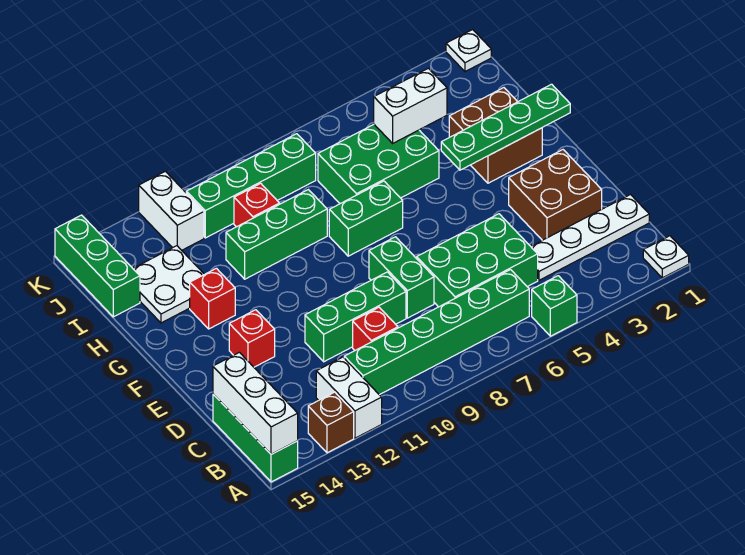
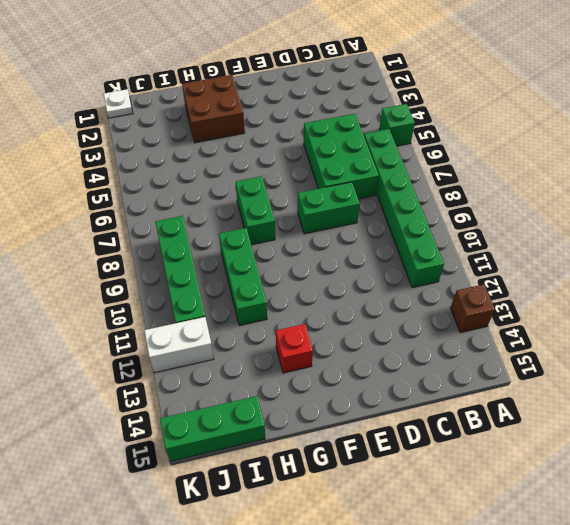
none -> white 1x1 plate [643,236,689,278]
none -> white 1x2 brick [316,357,382,438]
none -> green 1x3 brick [213,394,298,482]

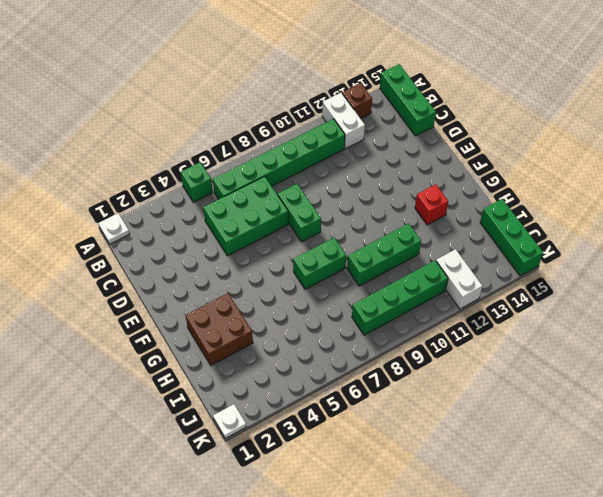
none -> white 1x4 plate [531,195,649,280]
none -> red 1x1 brick [353,307,398,350]
none -> brown 2x2 brick [509,150,602,240]

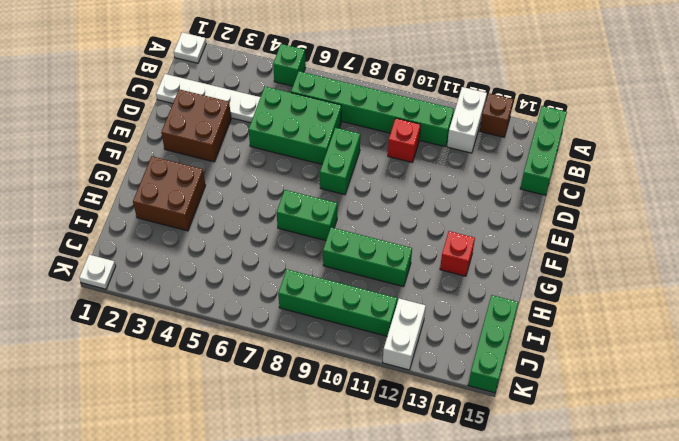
none -> green 1x3 brick [305,272,406,362]
none -> red 1x1 brick [229,310,275,367]
none -> green 2x3 brick [318,125,439,204]

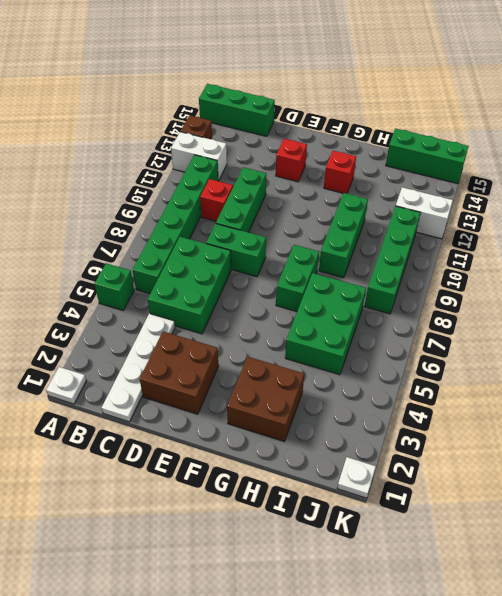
none -> white 2x2 plate [133,246,204,323]
none -> red 1x1 brick [234,183,280,227]
none -> white 1x3 brick [213,352,298,454]

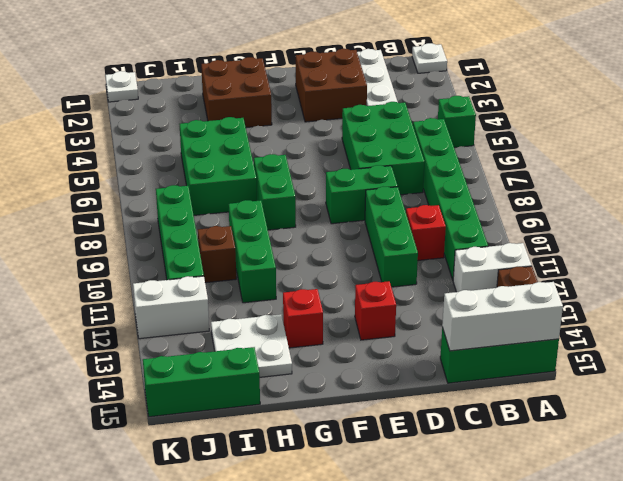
brown 1x1 brick [198,226,236,283] -> red 1x1 brick [234,183,280,227]
none -> green 1x4 plate [441,84,570,170]
none -> white 1x2 brick [374,68,447,143]

